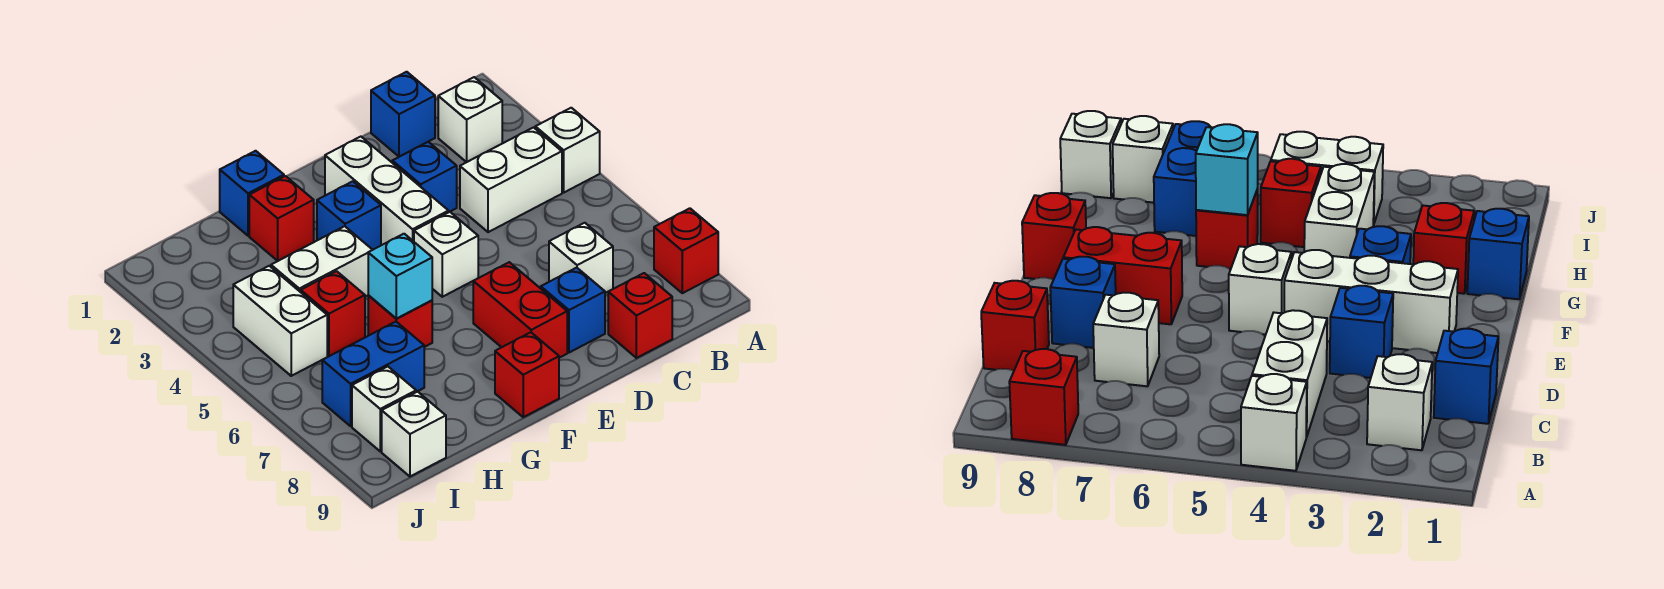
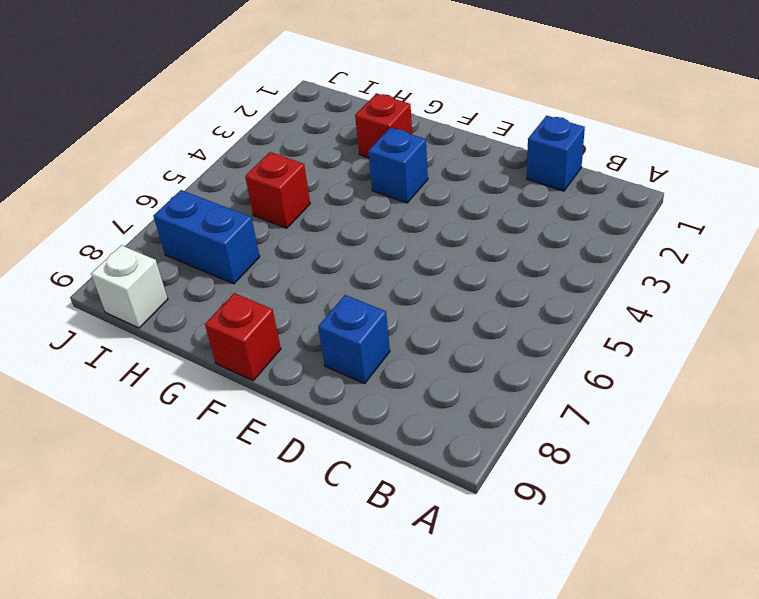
none -> white 1x1 brick [535,108,600,192]
none -> red 1x1 brick [654,208,718,293]
none -> white 1x1 brick [438,77,502,162]

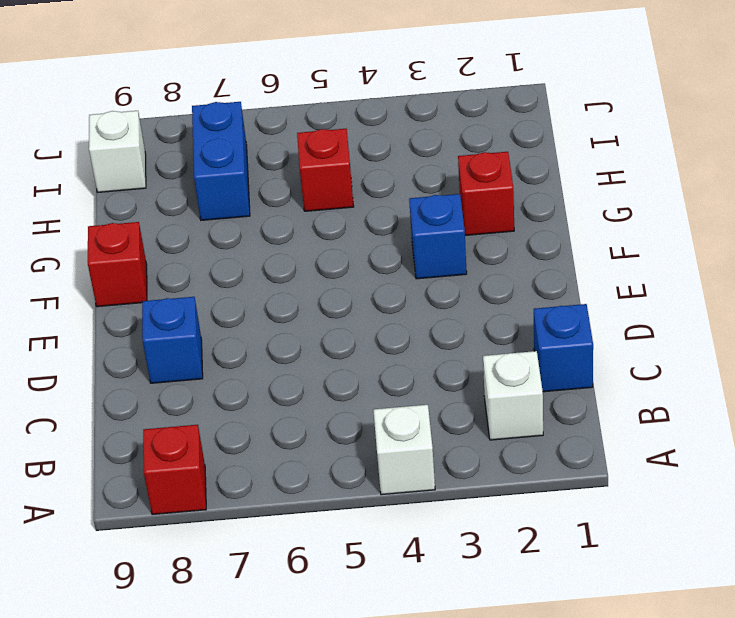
none -> white 1x2 brick [460,128,562,232]
none -> white 1x1 brick [549,223,613,293]
none -> red 1x1 brick [608,273,672,358]

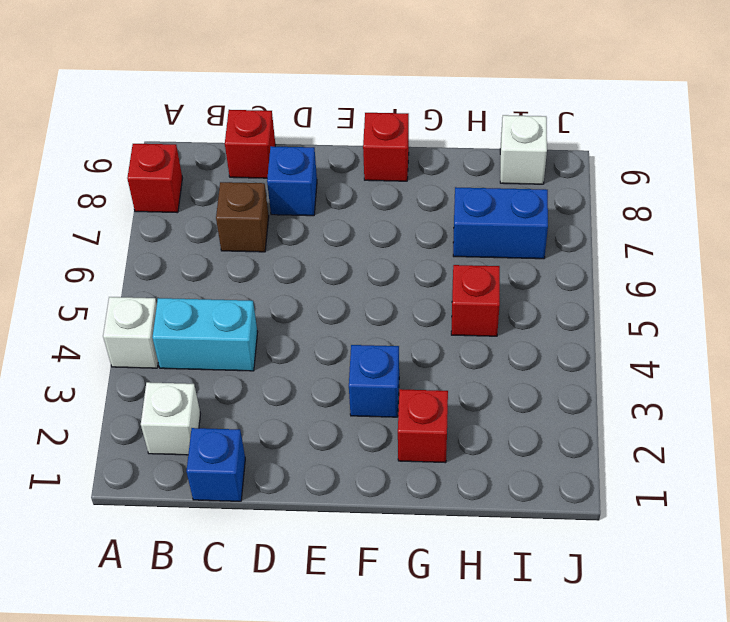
cyan 1x2 brick [152,298,258,371] -> white 1x2 brick [460,128,562,232]
brown 1x1 brick [216,182,269,252] -> white 1x1 brick [549,223,613,293]
none -> blue 1x1 brick [392,142,457,212]
none -> white 1x3 brick [325,137,449,245]
none -> white 1x1 brick [414,212,478,297]

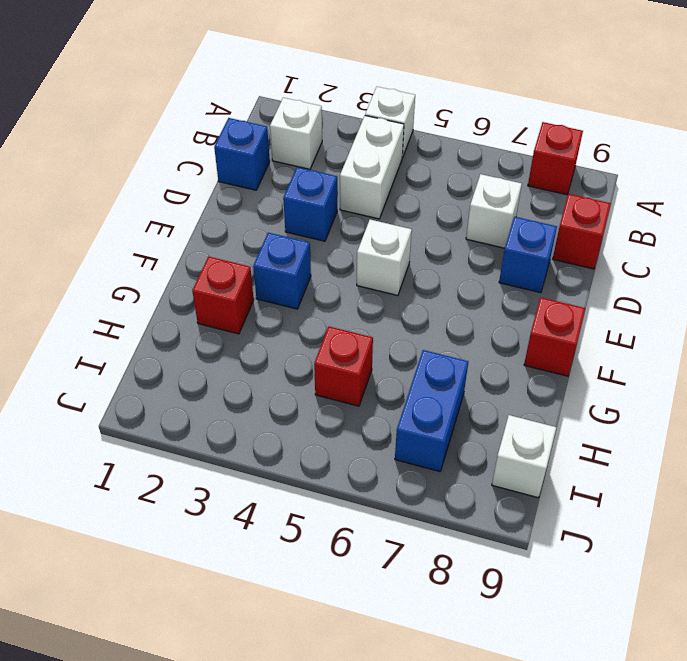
none -> white 1x3 brick [325,137,449,245]
none -> red 1x2 brick [473,262,567,358]
none -> blue 1x1 brick [220,151,284,236]

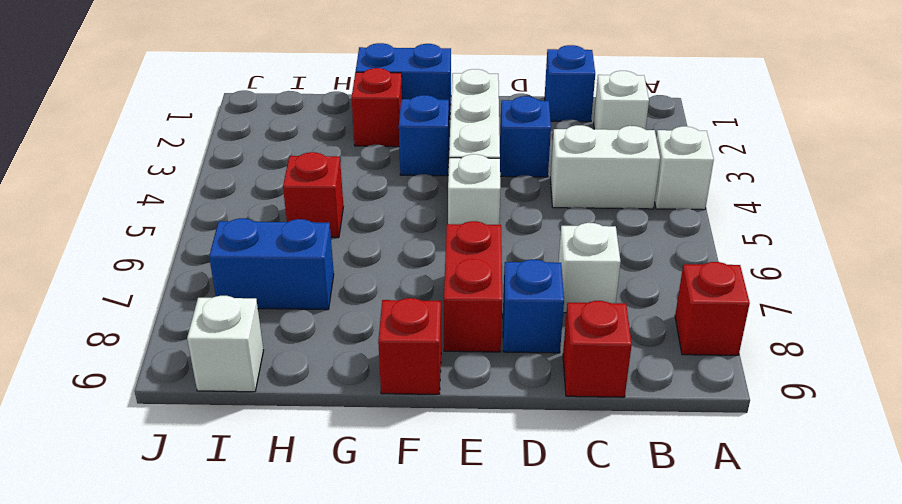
blue 1x2 brick [356,43,451,120] -> blue 1x1 brick [220,151,284,236]
none -> white 1x2 brick [271,226,372,297]
none -> red 1x1 brick [368,295,432,347]
none -> white 1x2 brick [233,266,327,376]

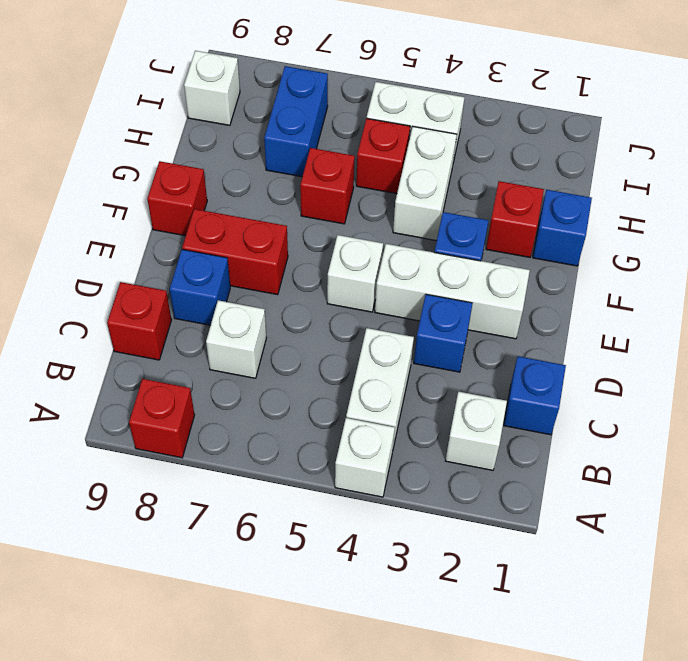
none -> white 1x1 brick [352,367,416,451]
none -> cyan 1x1 brick [368,234,432,319]

